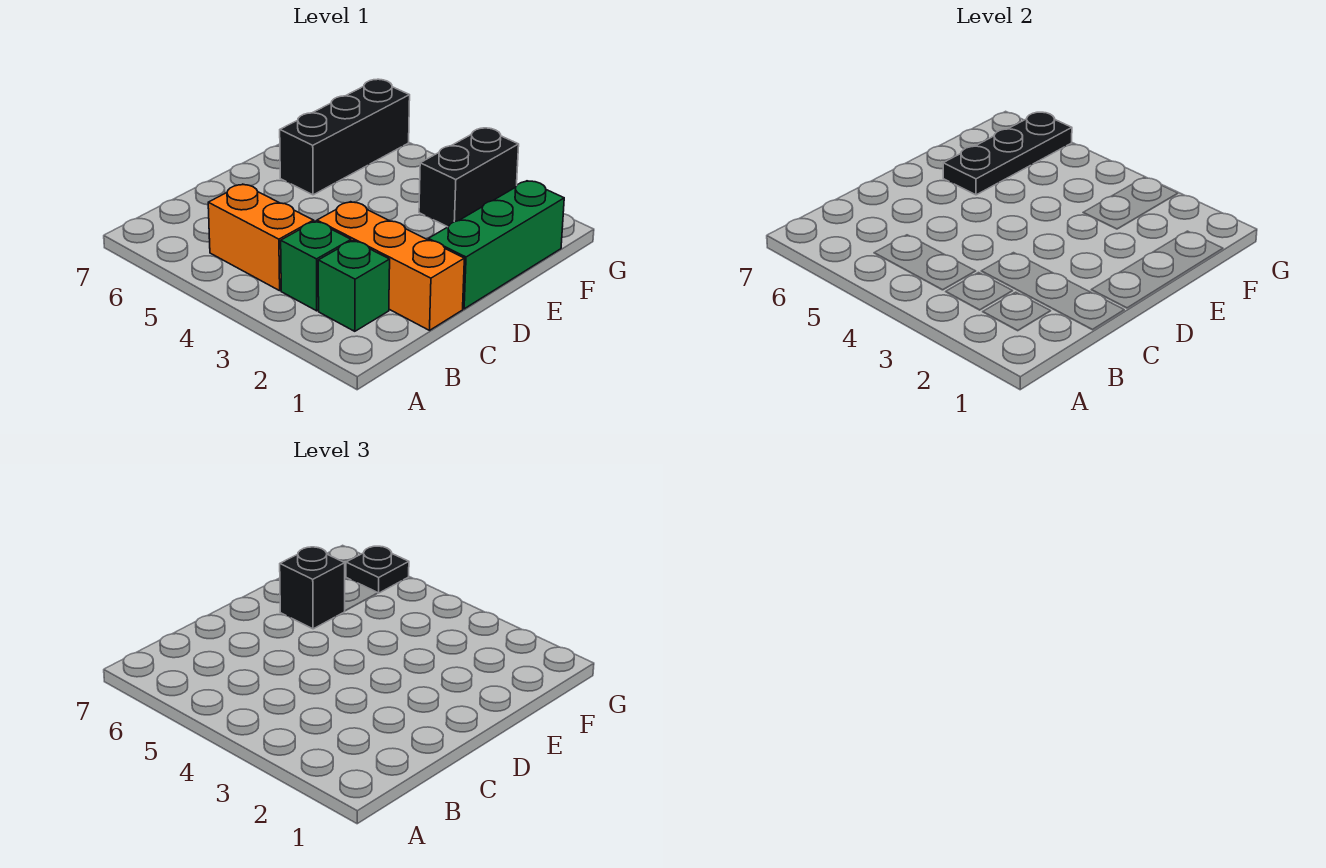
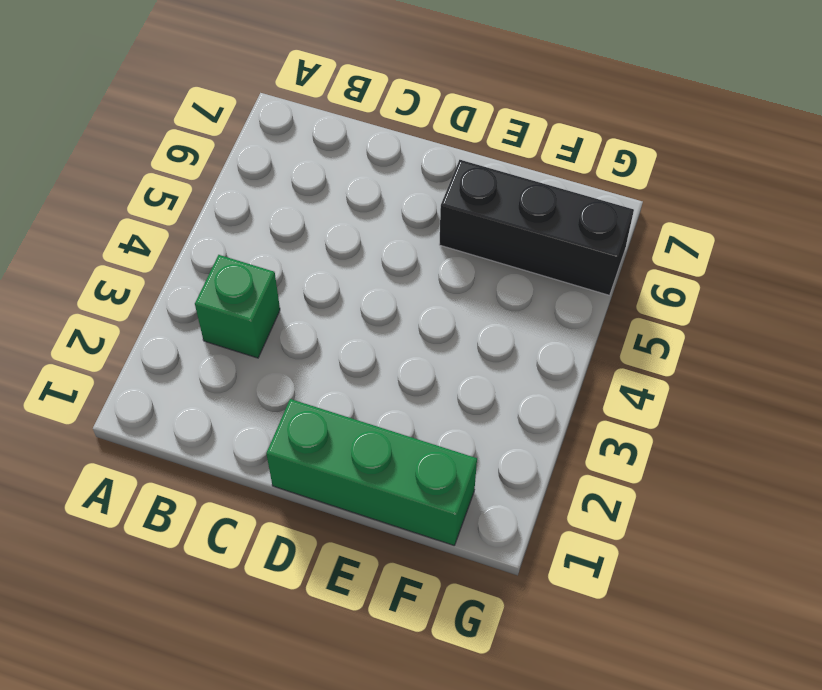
none -> green 1x1 brick [318,241,390,331]
none -> orange 1x2 brick [208,184,314,291]

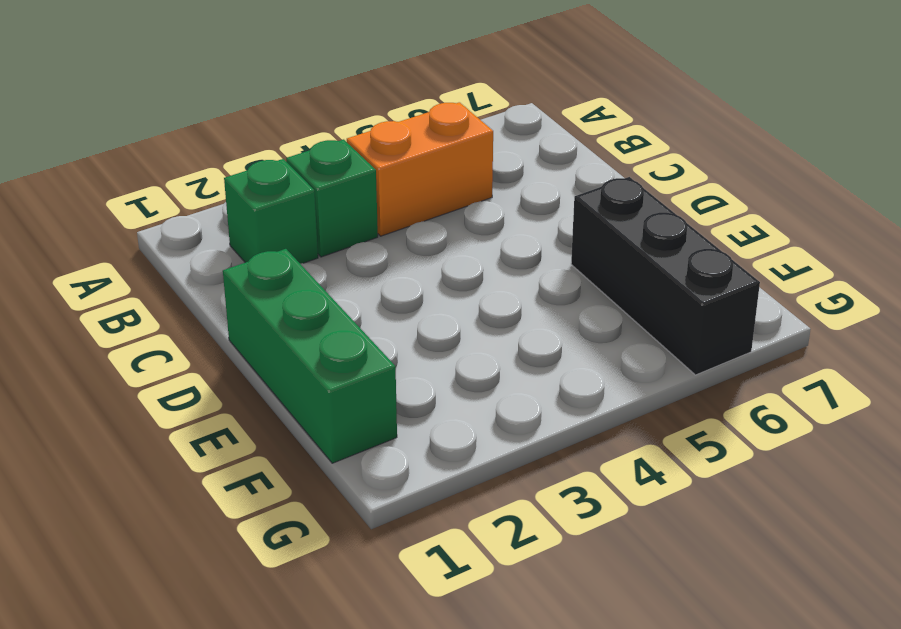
none -> orange 1x3 brick [317,202,464,330]
none -> black 1x2 brick [419,128,519,227]

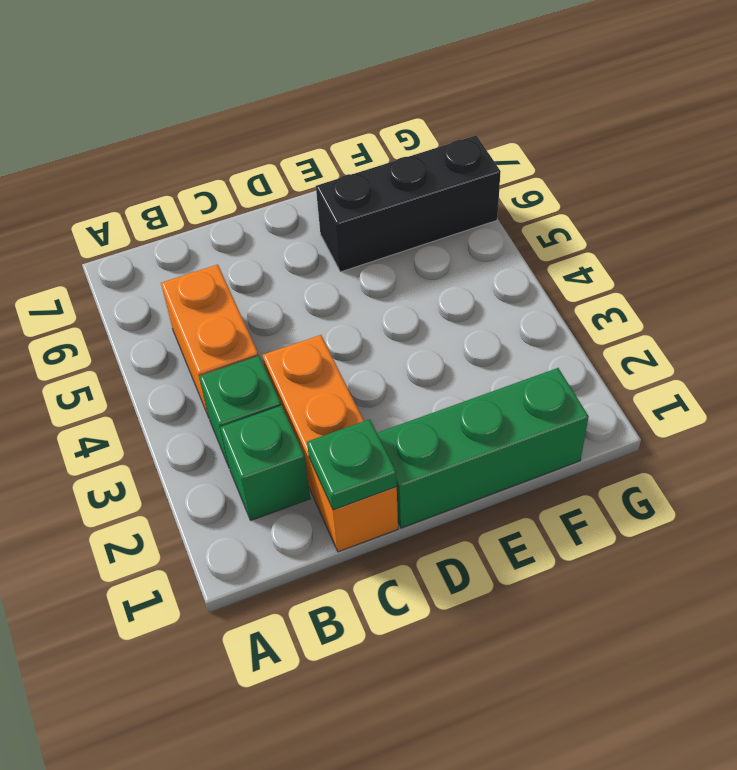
green 1x1 plate [307,419,397,510] -> none
none -> black 1x2 brick [419,128,519,227]
none -> black 1x3 plate [943,112,1072,195]

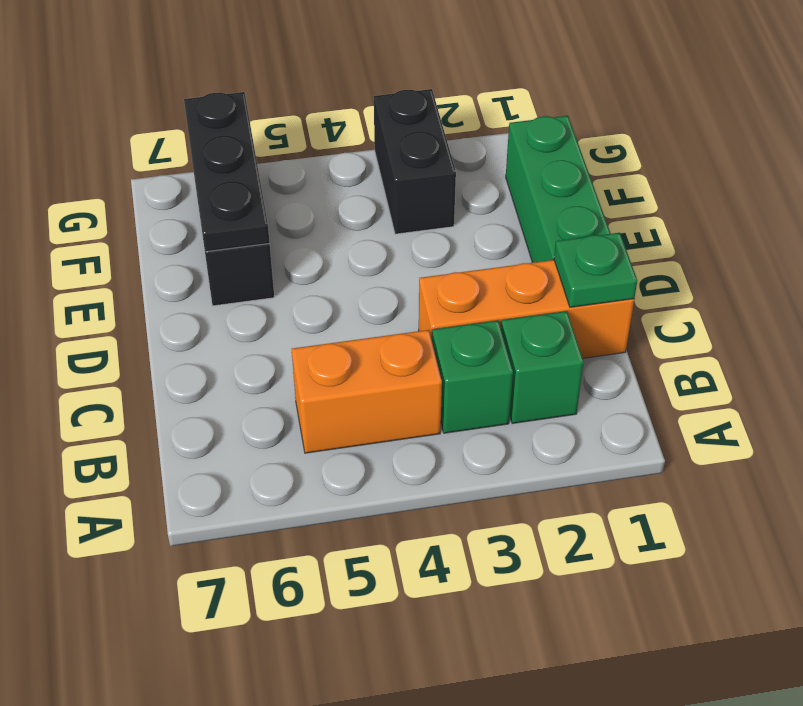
green 1x1 plate [554,233,637,307] -> none
none -> black 1x1 brick [280,547,345,629]
none -> black 1x1 plate [346,546,409,593]

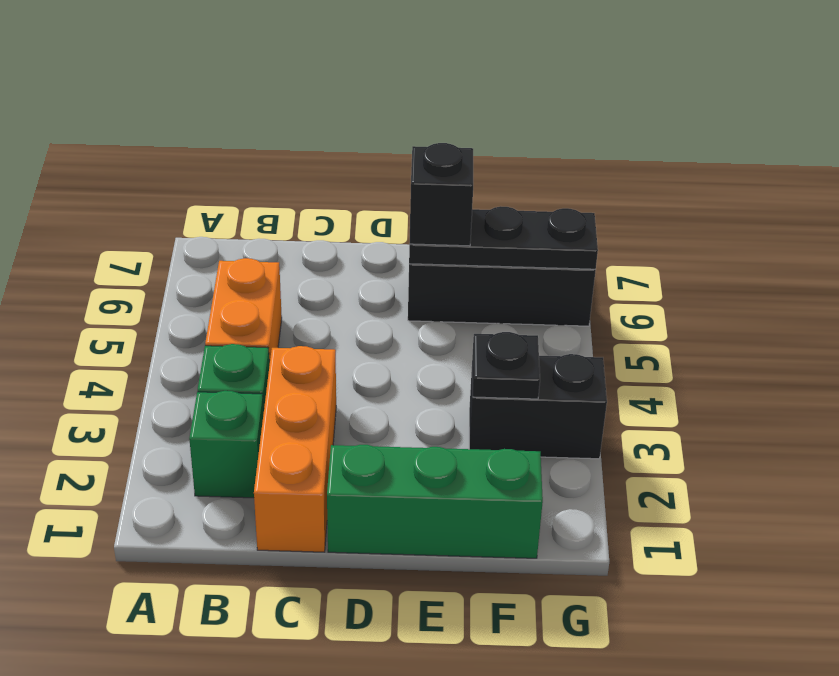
black 1x1 plate [473,332,540,399] -> black 1x1 plate moved to [346,546,409,593]

